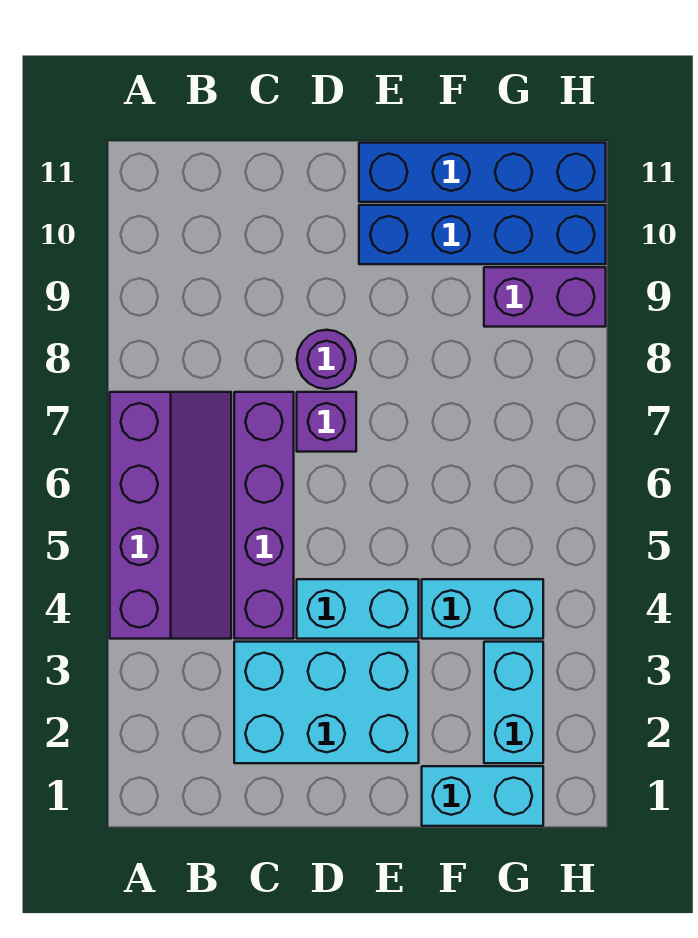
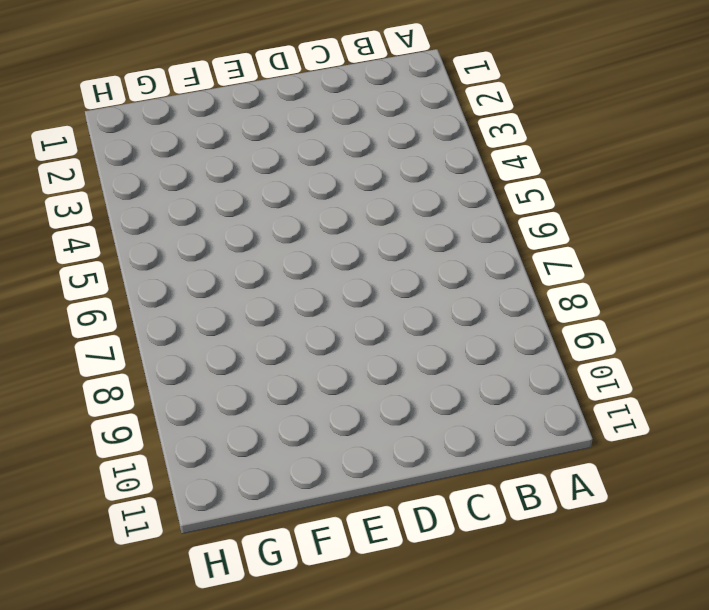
none -> purple 2x4 slope [110,392,231,639]
none -> cyan 2x3 brick [234,642,419,763]
none -> purple 1x4 brick [234,392,294,639]

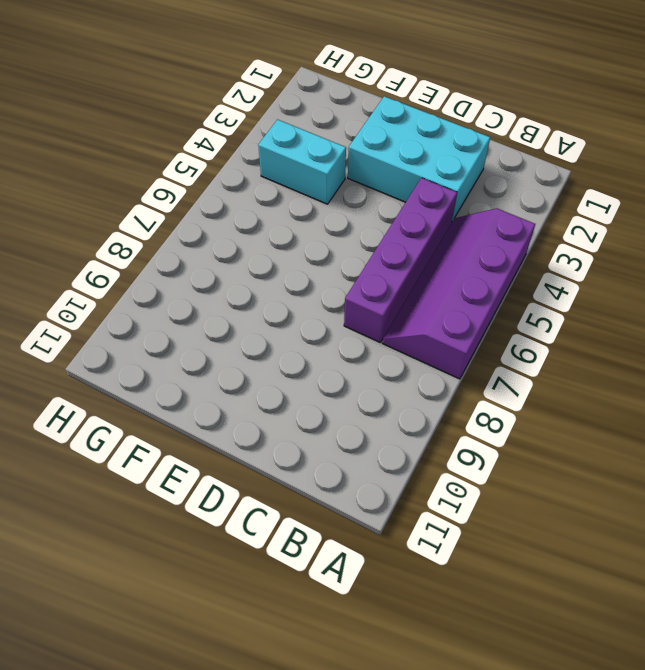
none -> cyan 1x2 brick [297,579,419,639]
none -> purple 1x1 brick [297,392,356,452]
none -> purple 1x1 round brick [297,330,356,389]

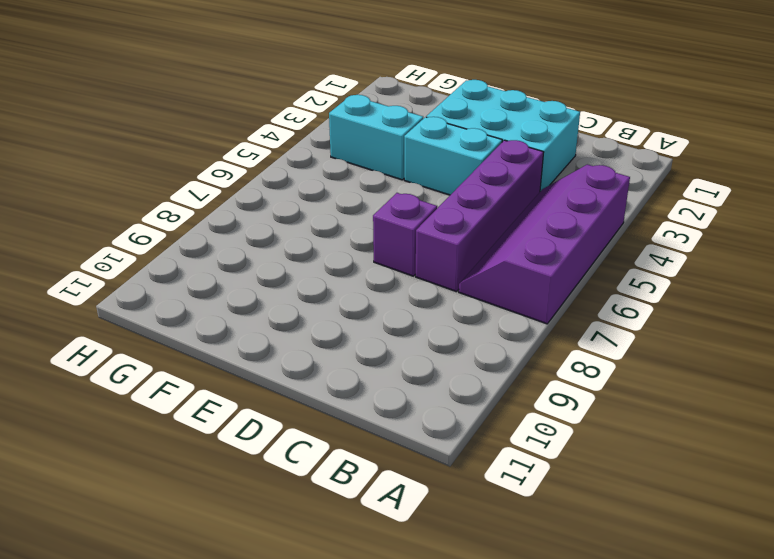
none -> purple 1x1 round brick [297,330,356,389]
none -> blue 1x4 brick [359,205,606,264]
none -> blue 1x4 brick [359,143,606,202]

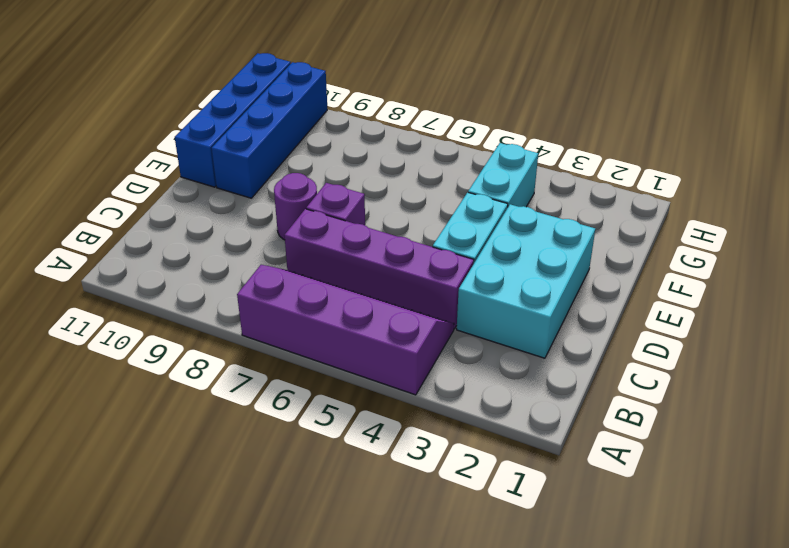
none -> cyan 1x2 brick [422,766,543,826]
none -> cyan 1x2 brick [484,642,543,763]
none -> purple 1x2 brick [484,267,606,327]

